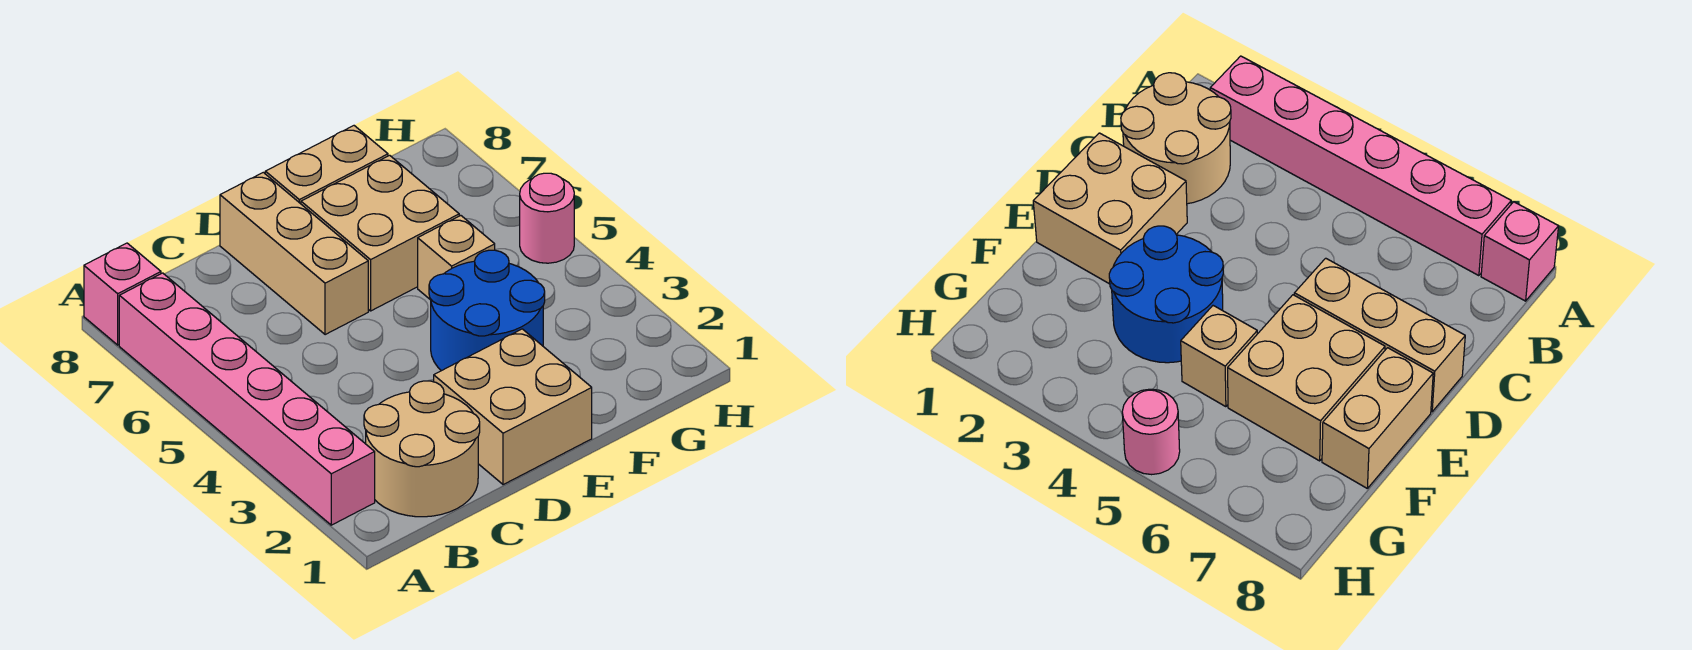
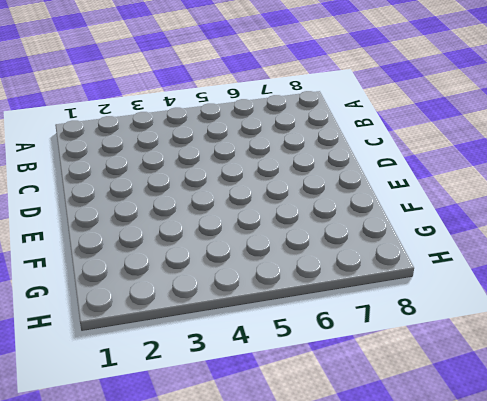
none -> pink 1x6 brick [119,273,375,525]
none -> pink 1x1 brick [84,243,161,345]

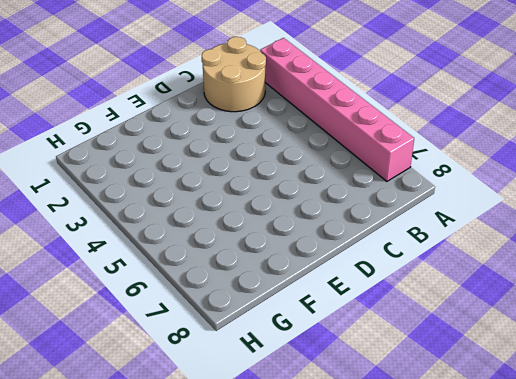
none -> pink 1x1 brick [84,243,161,345]
none -> tan 2x2 brick [434,329,592,485]

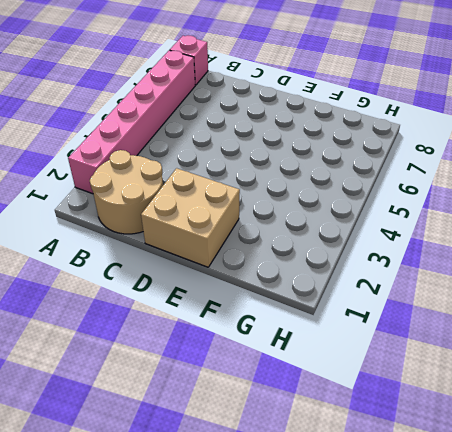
none -> tan 1x3 brick [220,172,368,335]
none -> blue 2x2 round brick [429,250,545,371]

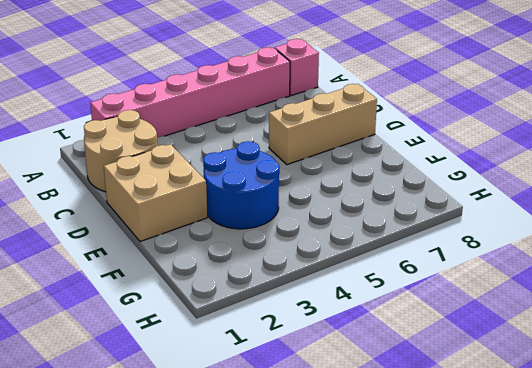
none -> tan 2x2 brick [301,155,459,311]
none -> tan 1x2 brick [265,126,388,204]

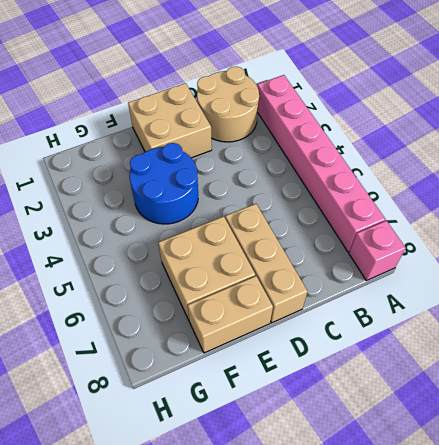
none -> tan 1x1 brick [418,215,495,300]
none -> pink 1x1 round brick [520,173,574,263]

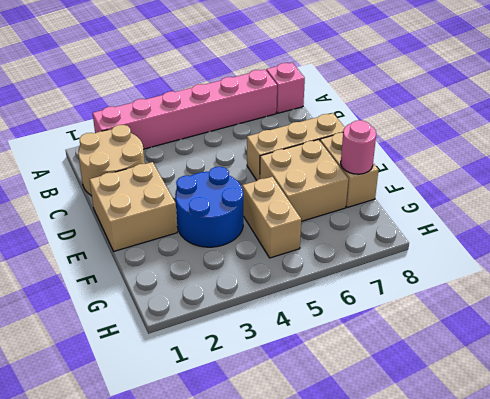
tan 1x2 brick [243,177,301,258] -> tan 1x1 brick [418,215,495,300]
pink 1x1 round brick [341,120,376,174] -> pink 1x1 round brick moved to [520,173,574,263]

